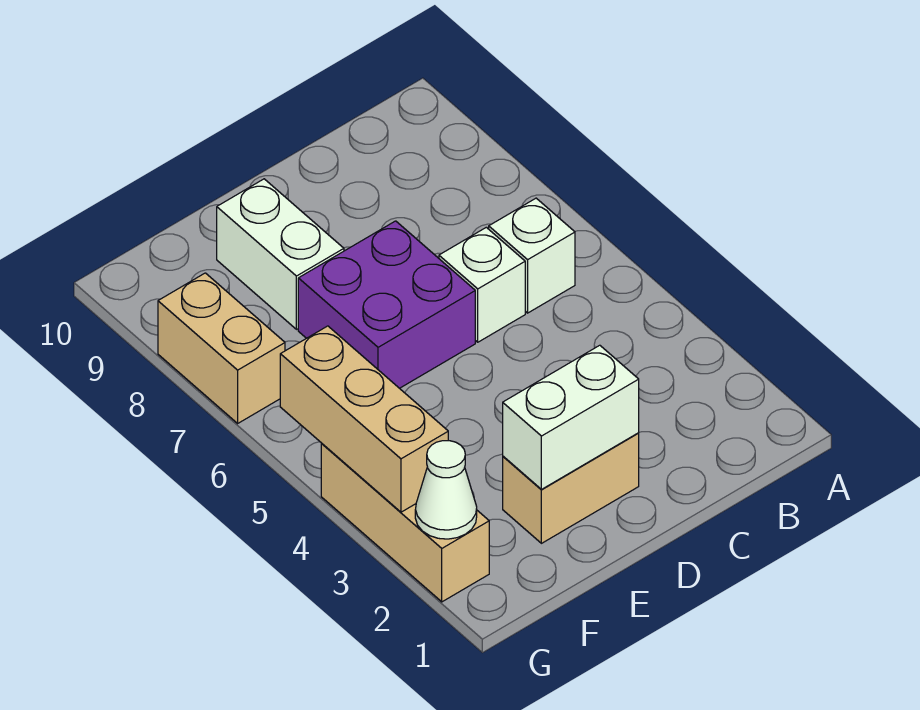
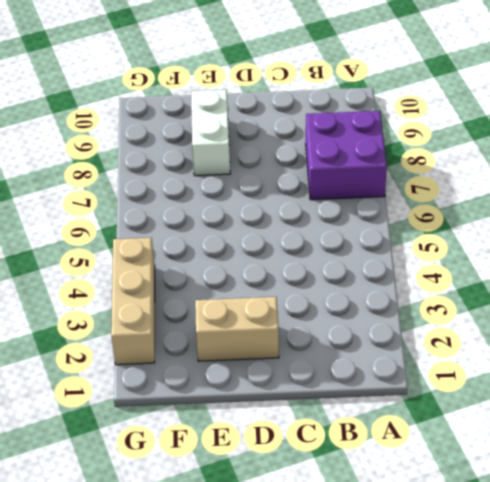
purple 2x2 brick [306,111,387,200] -> purple 2x2 brick moved to [298,221,475,388]
none -> white 1x1 brick [489,198,575,313]
none -> white 1x1 brick [439,227,525,342]

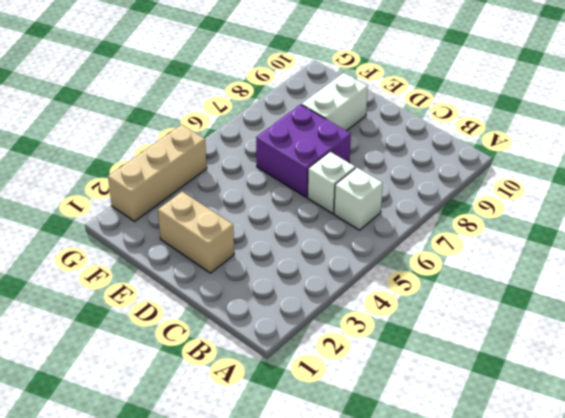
none -> tan 1x2 brick [158,273,285,423]
none -> white 1x2 brick [503,345,639,489]

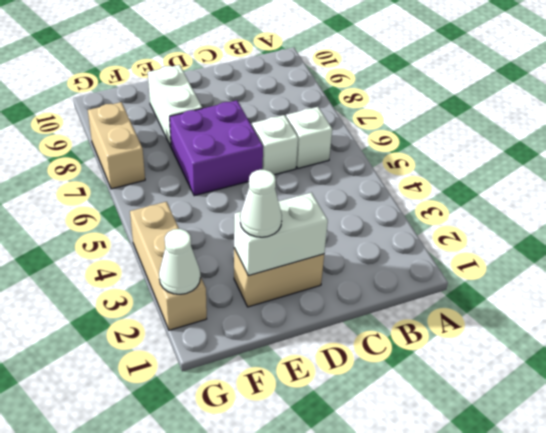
white 1x1 cone [240,170,282,237] -> none
none -> tan 1x3 brick [280,326,448,512]

